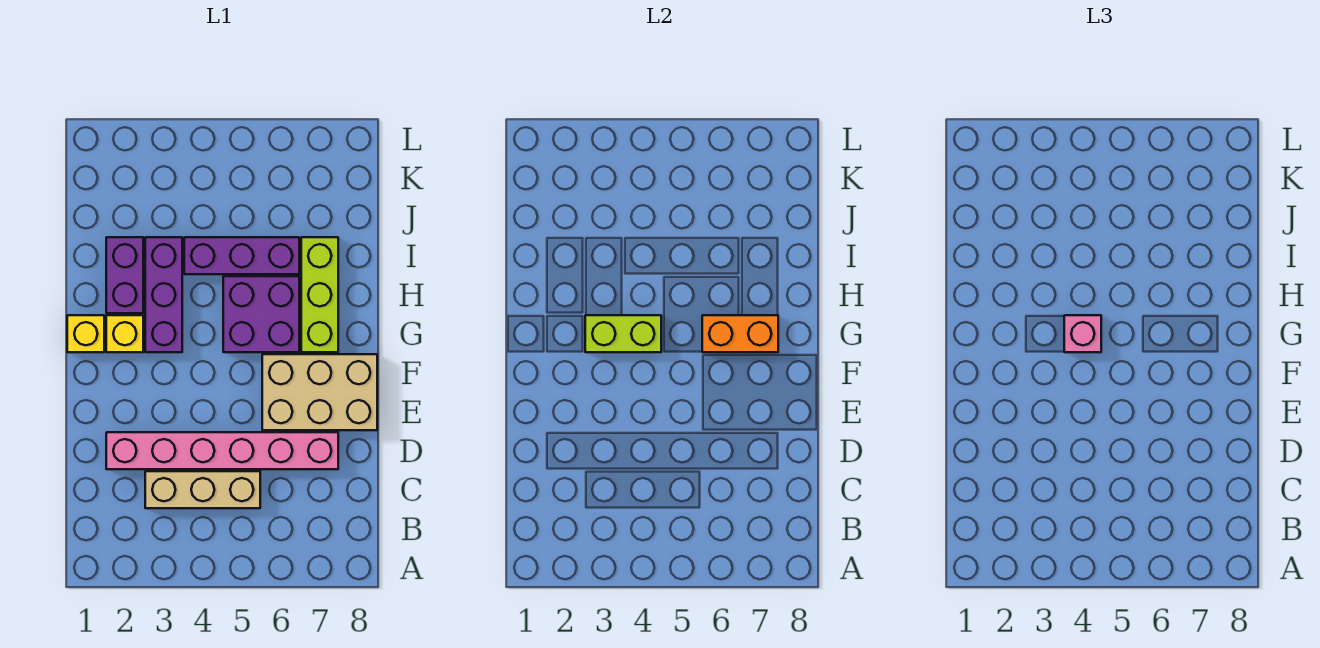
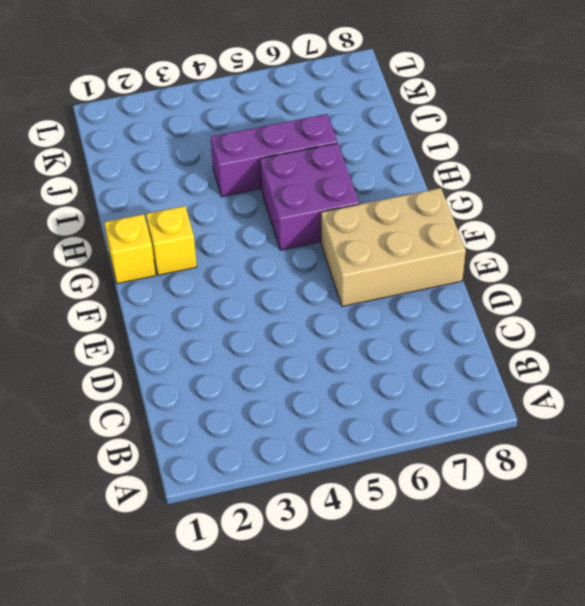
none -> tan 1x3 brick [145,471,260,508]
none -> pink 1x6 brick [106,432,338,469]
none -> purple 1x3 brick [145,237,182,352]

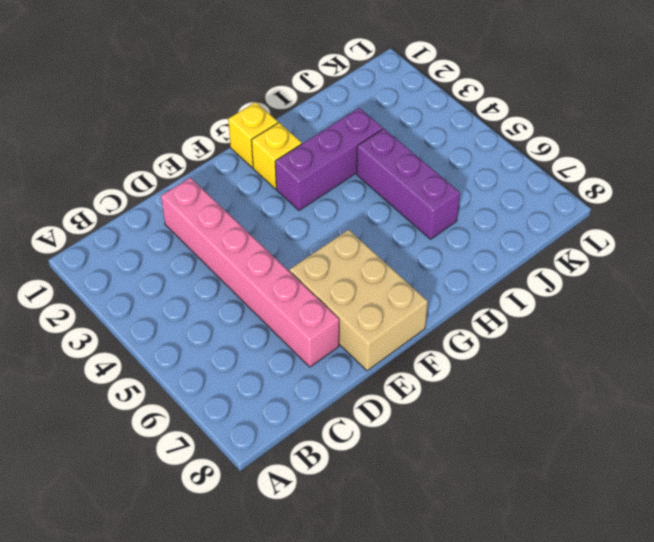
none -> tan 1x3 brick [145,471,260,508]
none -> purple 2x2 brick [223,276,299,352]
none -> lime 1x3 brick [301,237,338,352]

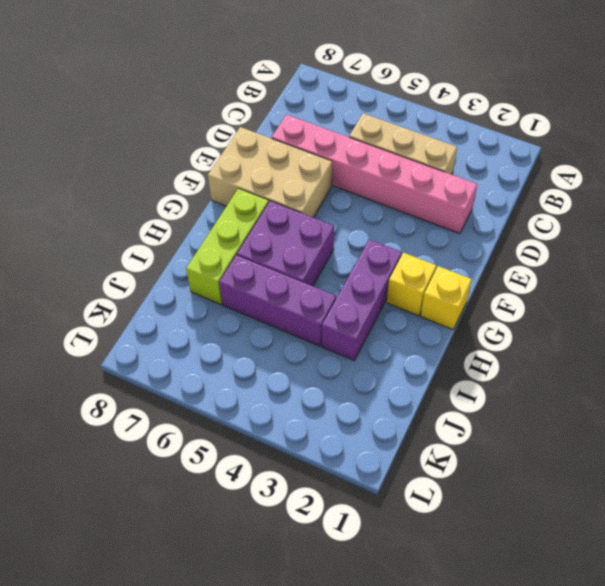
none -> purple 1x2 brick [106,237,143,313]
none -> lime 1x2 brick [585,315,661,352]
none -> orange 1x2 brick [702,315,778,352]

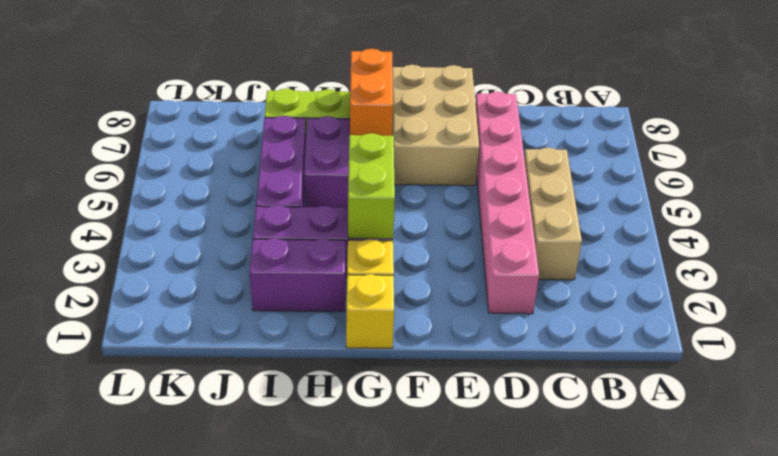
none -> pink 1x1 brick [1064,315,1101,352]

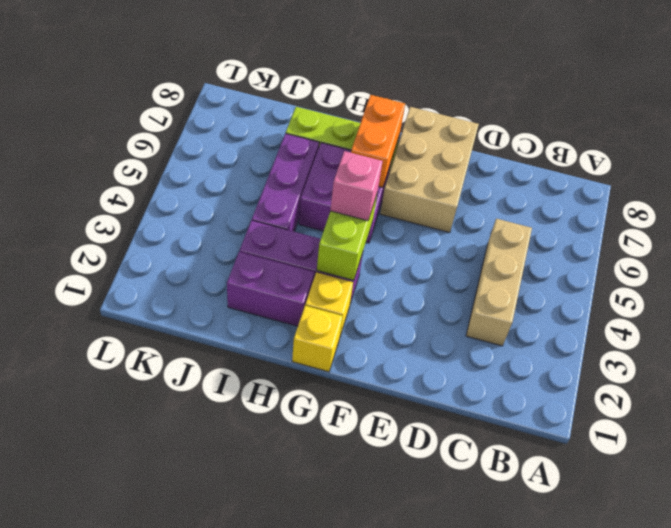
none -> pink 1x6 brick [106,432,338,469]

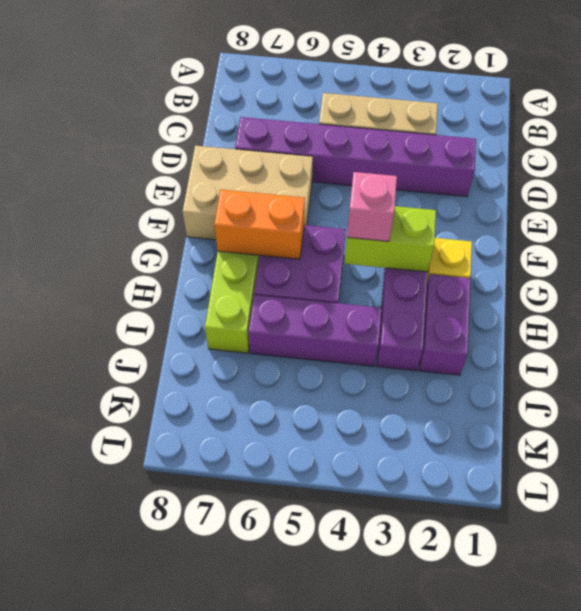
purple 1x6 brick [235,117,476,197] -> pink 1x6 brick [106,432,338,469]
none -> yellow 1x1 brick [67,315,104,352]

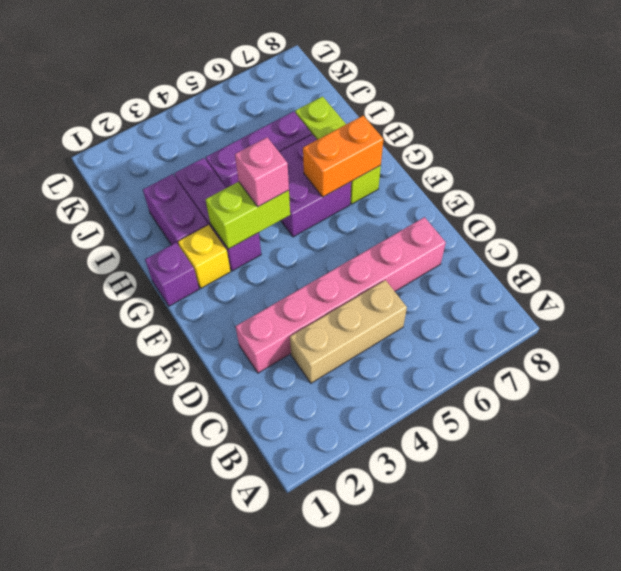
purple 1x1 brick [145,243,199,306] -> yellow 1x1 brick [67,315,104,352]
none -> tan 2x3 brick [262,354,377,430]

